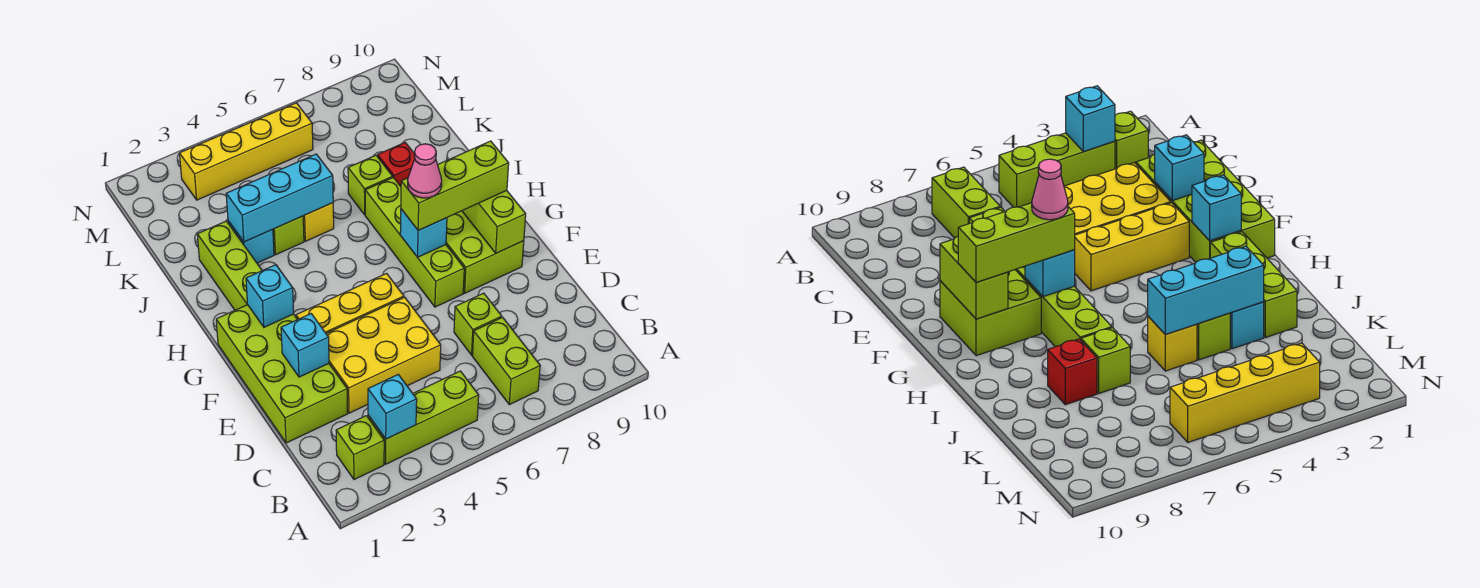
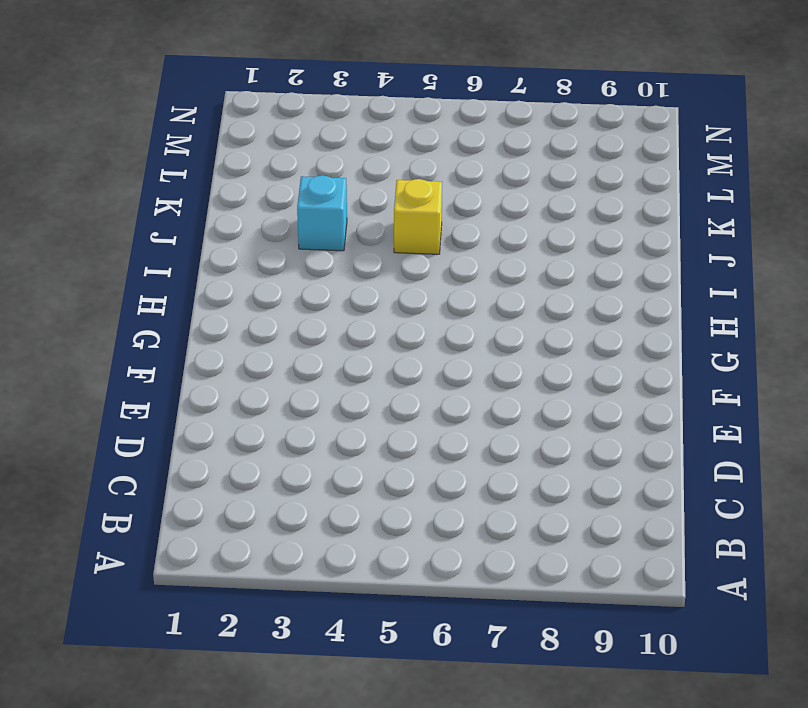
none -> lime 1x1 brick [336,416,384,480]
none -> lime 1x3 brick [368,371,479,464]
none -> lime 1x2 brick [472,317,540,405]

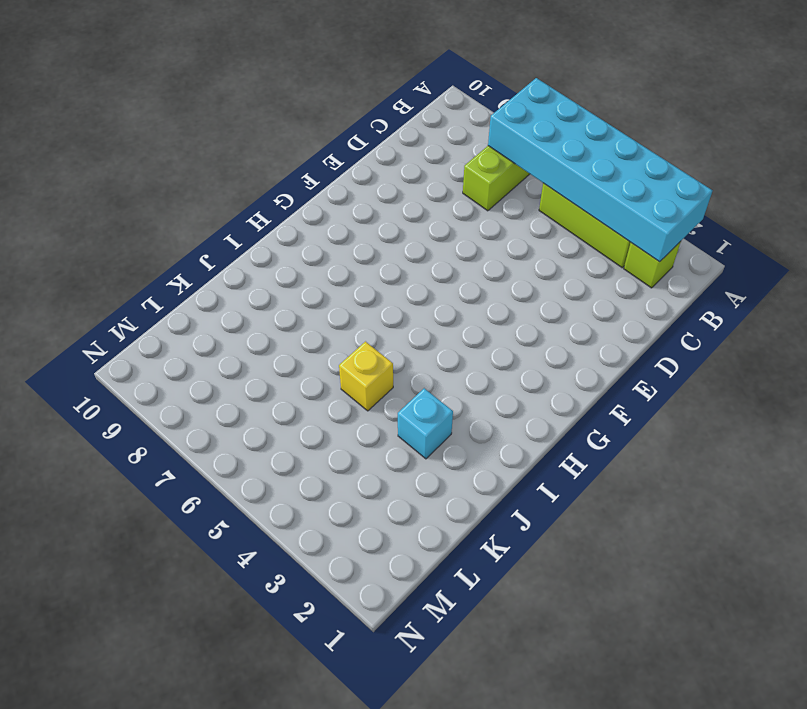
cyan 2x6 brick [488,78,713,262] -> cyan 1x1 brick [368,374,417,439]
none -> lime 2x4 brick [216,305,347,443]
none -> yellow 2x3 brick [326,297,441,413]
none -> lime 1x1 brick [454,293,502,355]

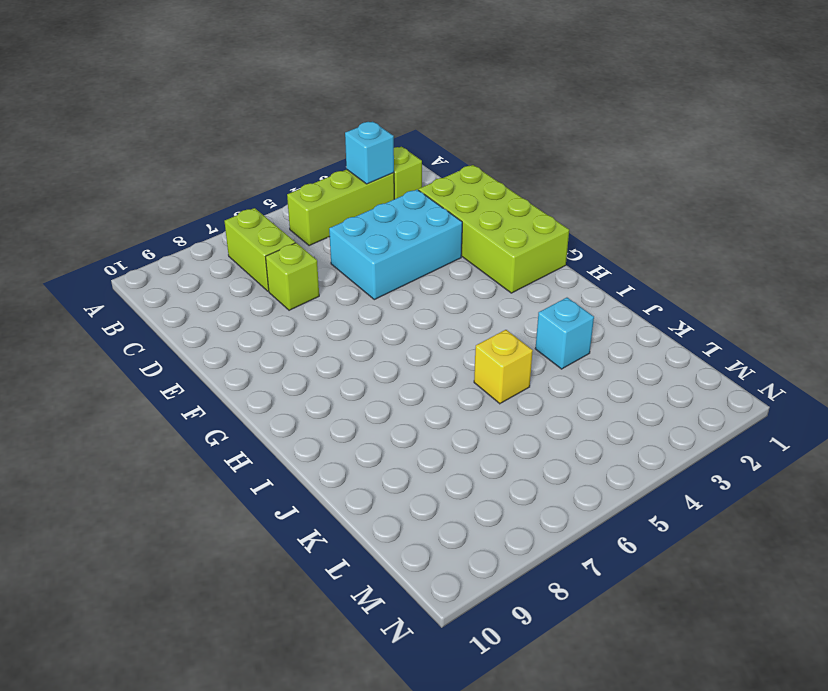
cyan 2x3 brick [329,190,462,300] -> yellow 2x3 brick [326,297,441,413]
none -> yellow 1x3 brick [296,274,404,333]
none -> lime 1x4 brick [365,177,464,307]
none -> lime 2x2 brick [446,211,524,293]

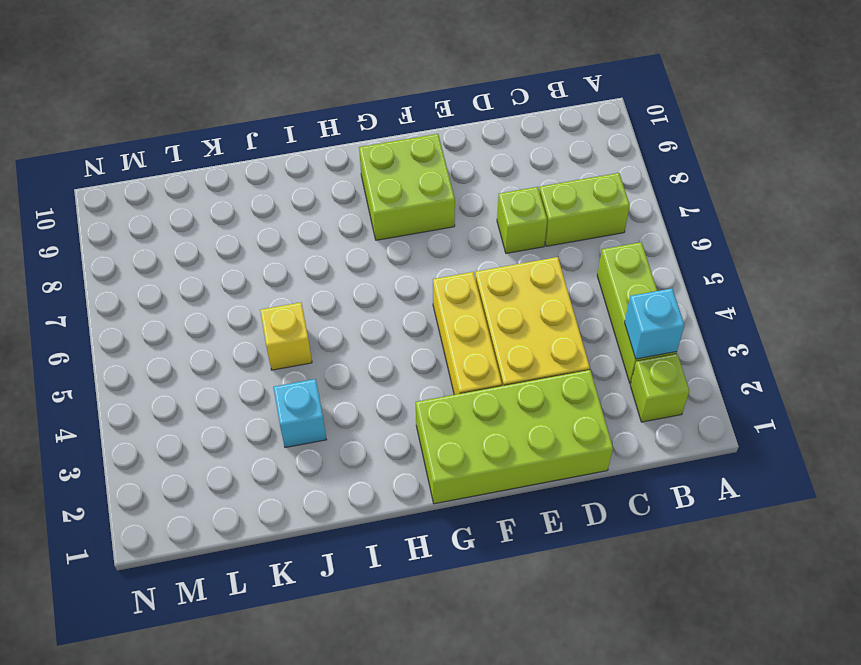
none -> lime 1x4 brick [365,177,464,307]
none -> lime 1x3 brick [197,221,262,310]
none -> lime 1x1 brick [273,216,304,255]

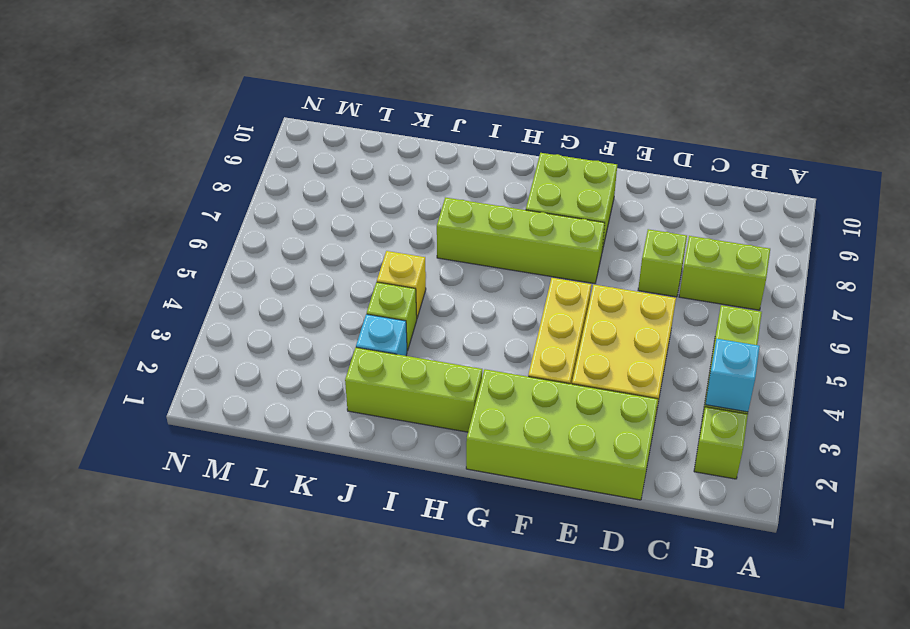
none -> lime 1x1 brick [348,155,393,215]
none -> red 1x1 brick [378,143,415,186]
none -> yellow 1x4 brick [179,103,313,200]

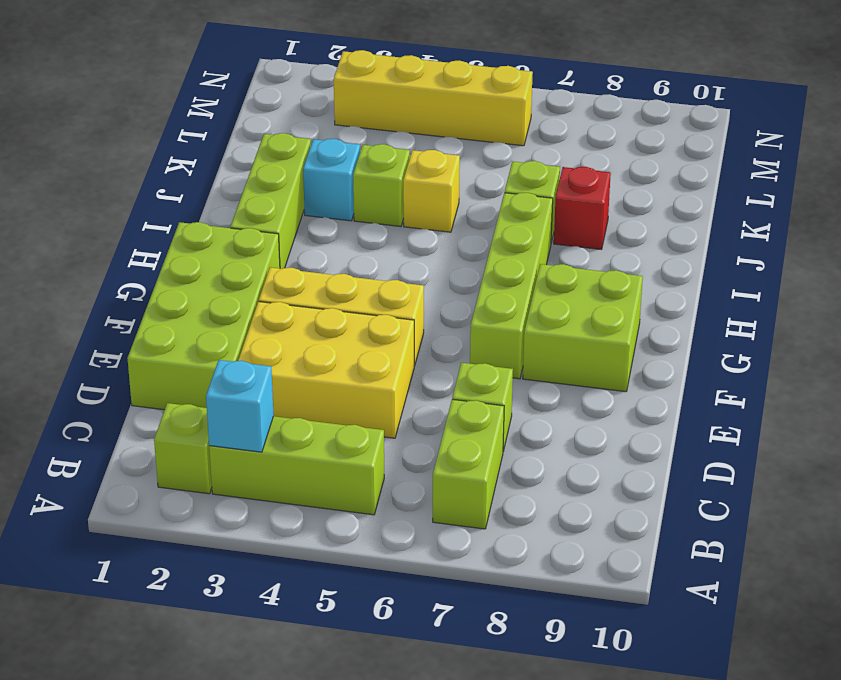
none -> cyan 1x1 brick [281,314,329,377]
none -> lime 1x2 brick [462,191,526,253]
none -> cyan 1x1 brick [246,265,294,327]

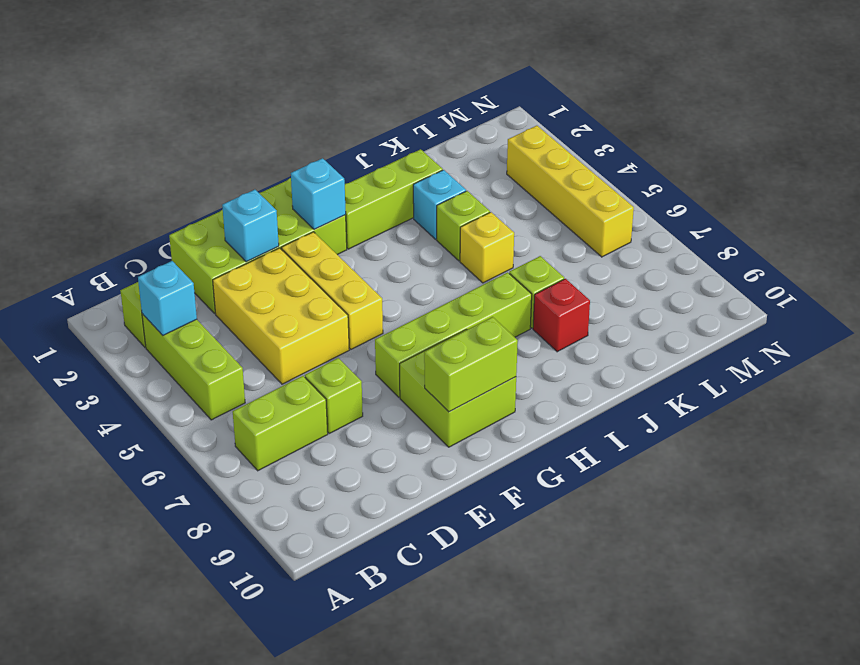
none -> cyan 1x1 brick [400,209,447,257]
none -> cyan 1x3 brick [226,154,333,242]
none -> lime 1x3 brick [401,141,509,230]

